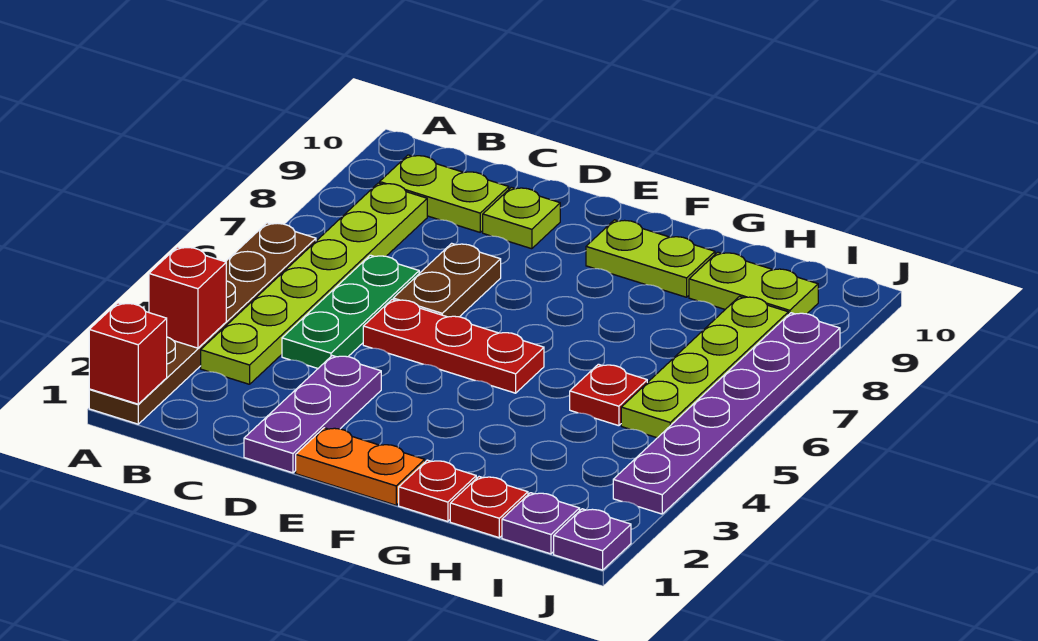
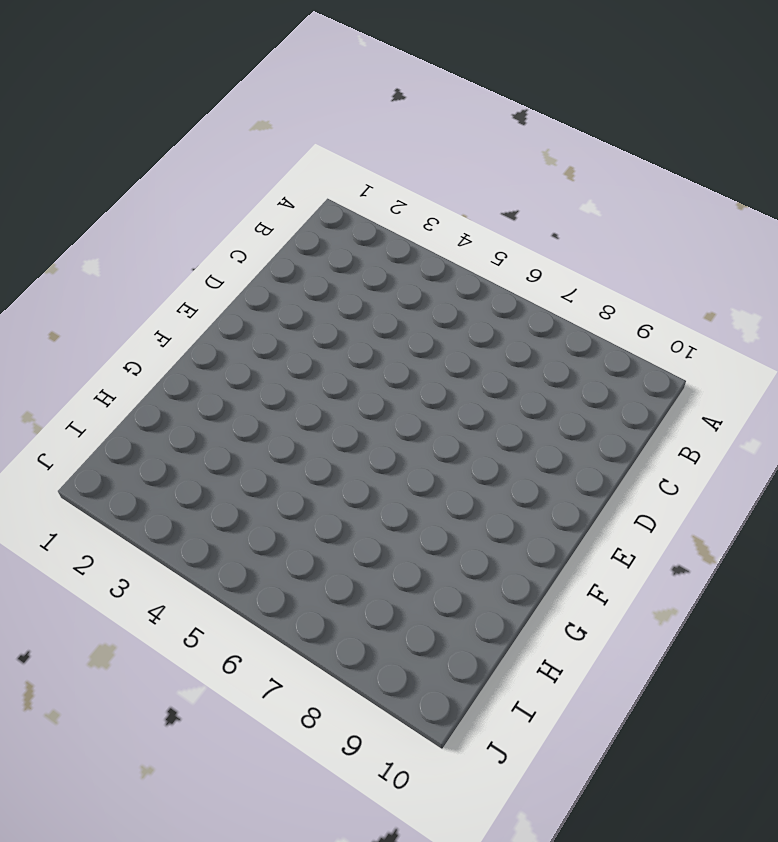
none -> brown 1x6 plate [89,223,316,424]
none -> lime 1x6 plate [201,183,427,384]
none -> lime 1x2 plate [380,155,509,232]

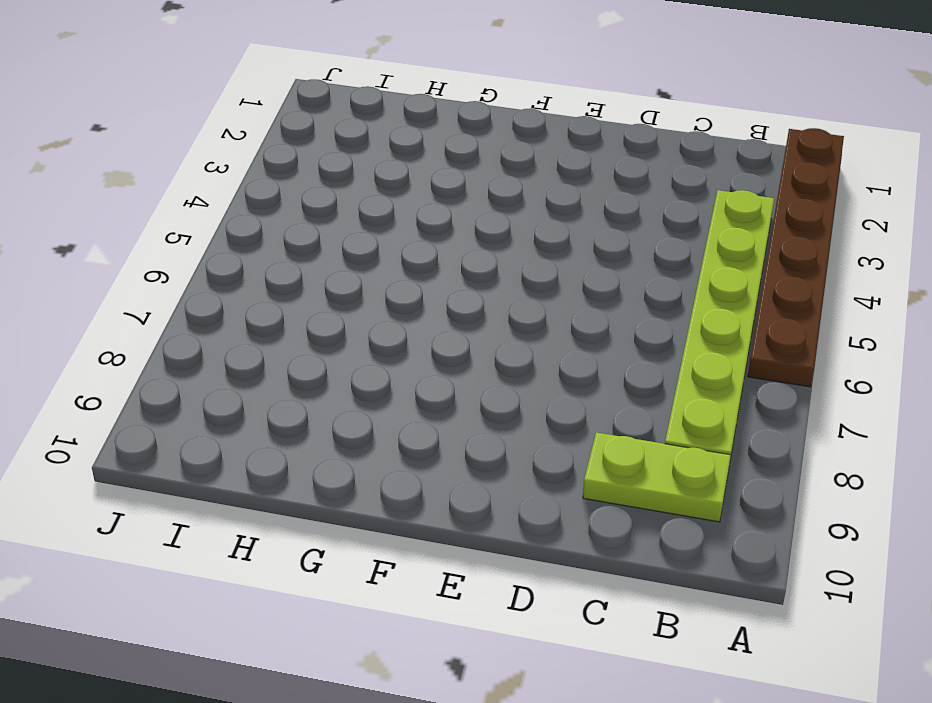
none -> green 1x3 plate [282,255,419,368]
none -> purple 1x3 plate [244,356,381,473]
none -> red 1x3 plate [363,300,544,393]

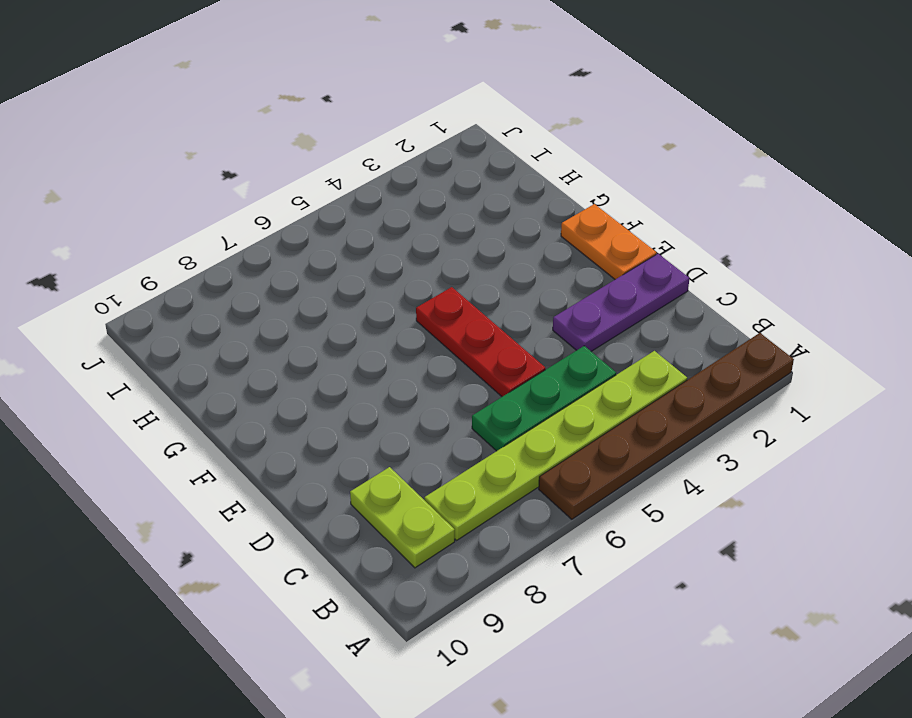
none -> brown 1x2 plate [393,243,501,317]
none -> lime 1x1 plate [483,187,560,249]
none -> lime 1x2 plate [586,220,715,297]

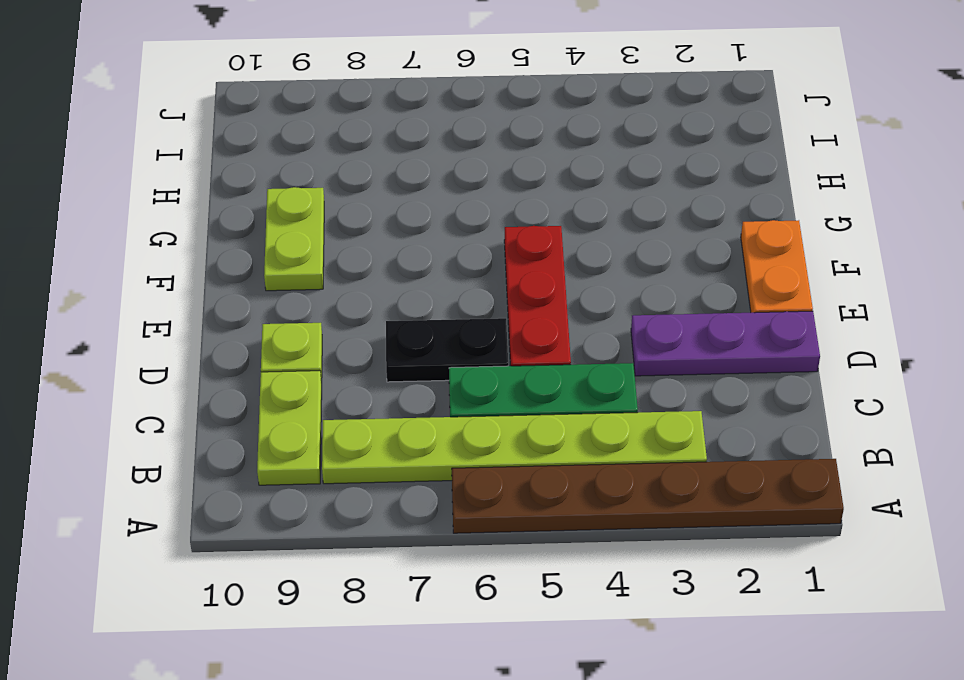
black 1x2 plate [386,318,508,382] -> brown 1x2 plate [393,243,501,317]
none -> red 1x1 plate [399,460,476,522]
none -> red 1x1 plate [450,477,528,538]
none -> red 1x1 plate [570,364,647,426]

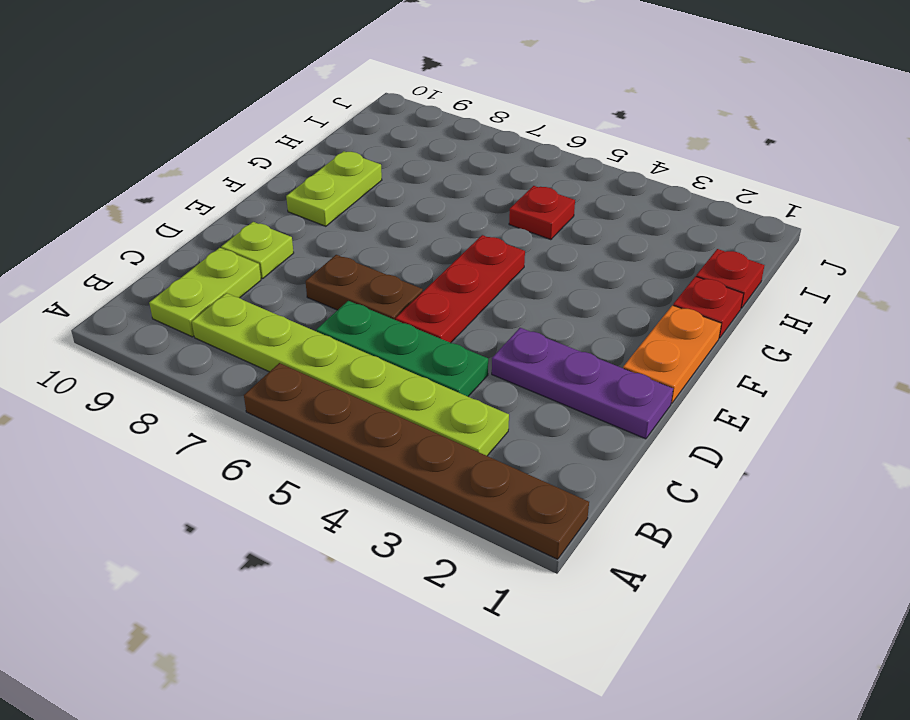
none -> lime 1x2 plate [689,252,818,315]
none -> purple 1x1 plate [502,493,580,554]
none -> lime 1x4 plate [621,297,788,438]

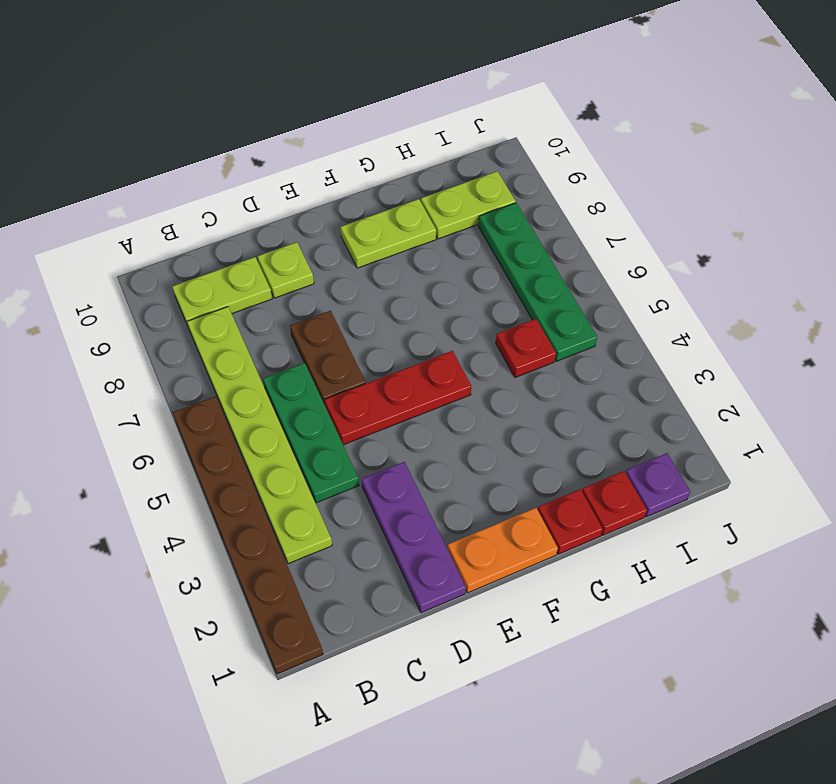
green 1x4 plate [478,203,597,361] -> lime 1x4 plate [621,297,788,438]
none -> purple 1x1 plate [554,509,631,570]
none -> purple 1x6 plate [613,313,840,514]
none -> red 1x1 brick [89,303,167,404]

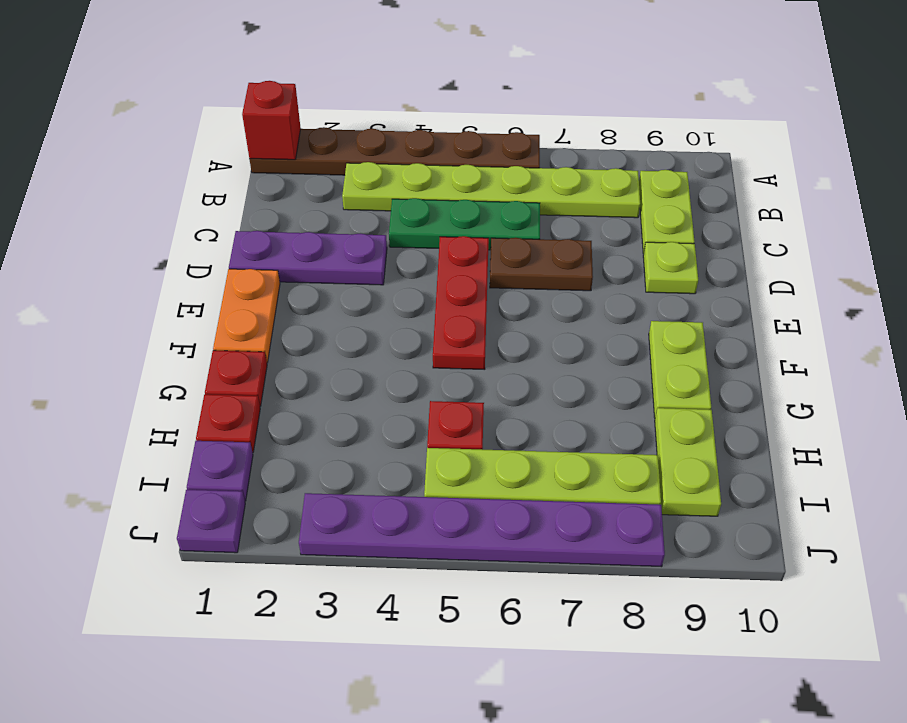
none -> red 1x1 brick [149,247,226,348]

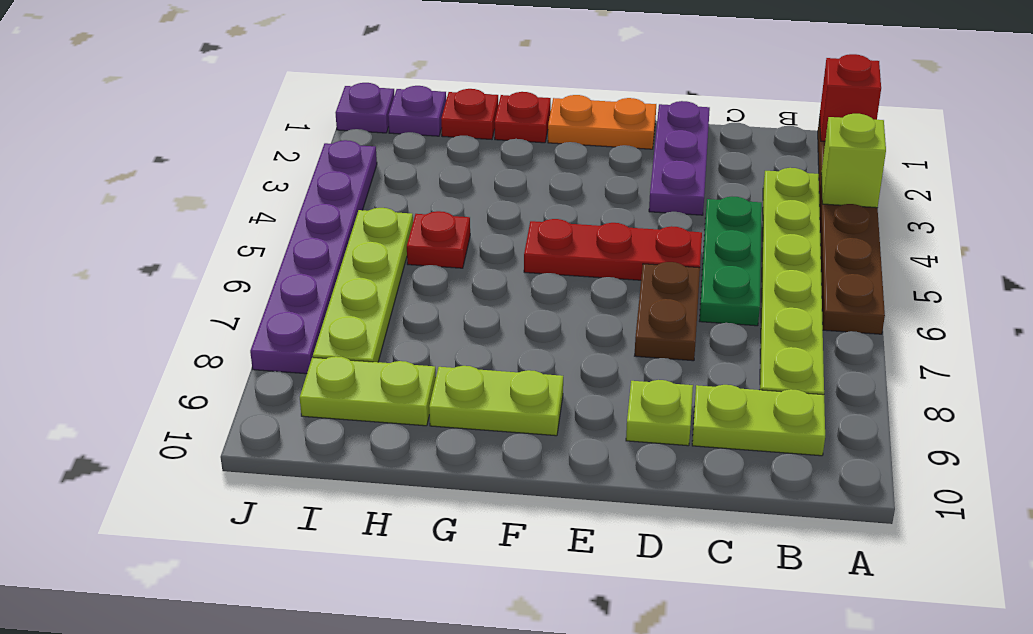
lime 1x1 brick [821,114,886,208] -> red 1x1 brick [149,247,226,348]

